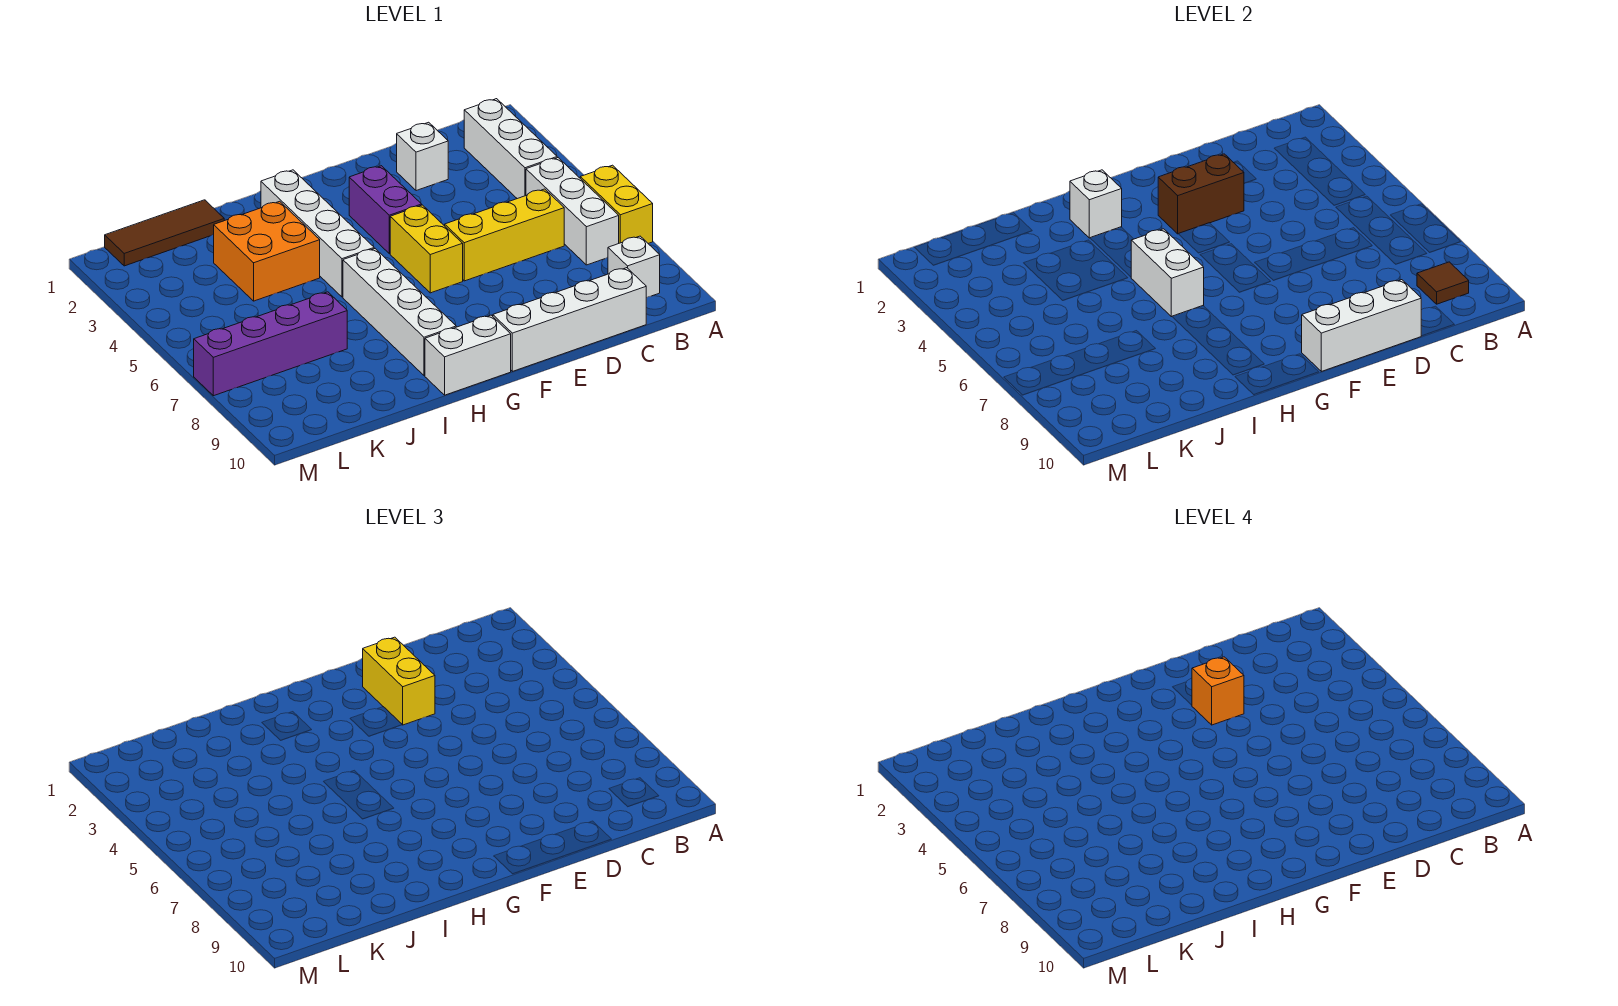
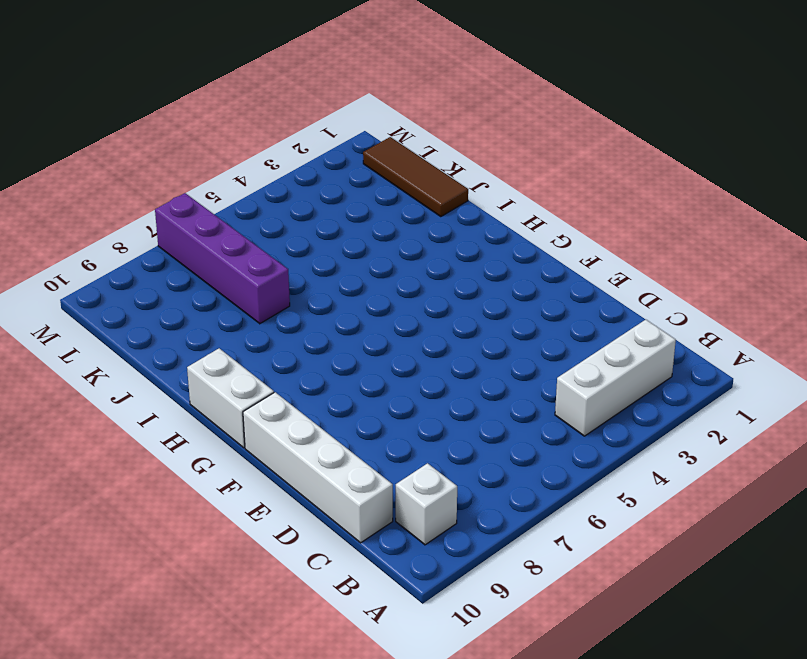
none -> yellow 1x2 brick [580,165,653,243]
none -> white 1x3 brick [526,158,619,265]
none -> yellow 1x3 brick [445,189,564,281]

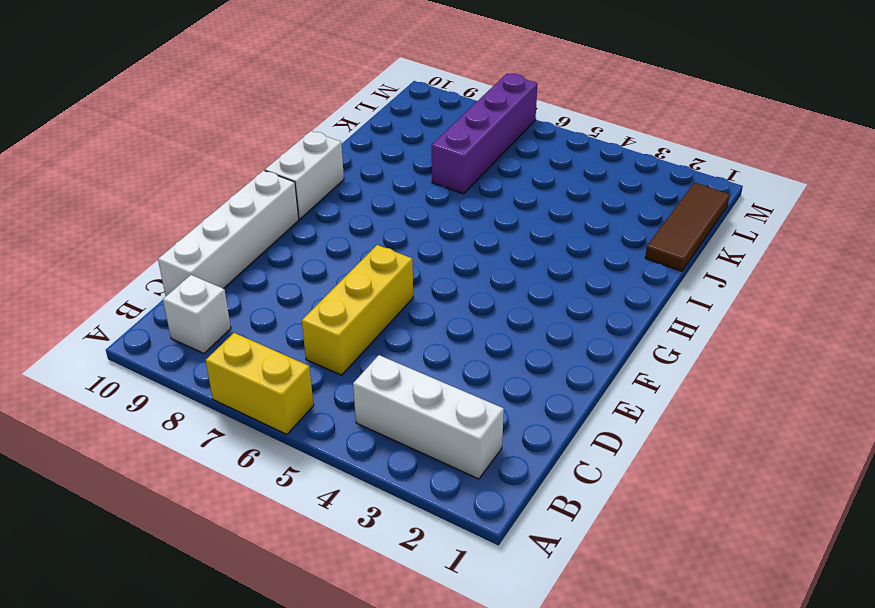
none -> white 1x3 brick [526,158,619,265]
none -> white 1x1 brick [397,122,448,191]
none -> purple 1x2 brick [349,166,422,254]

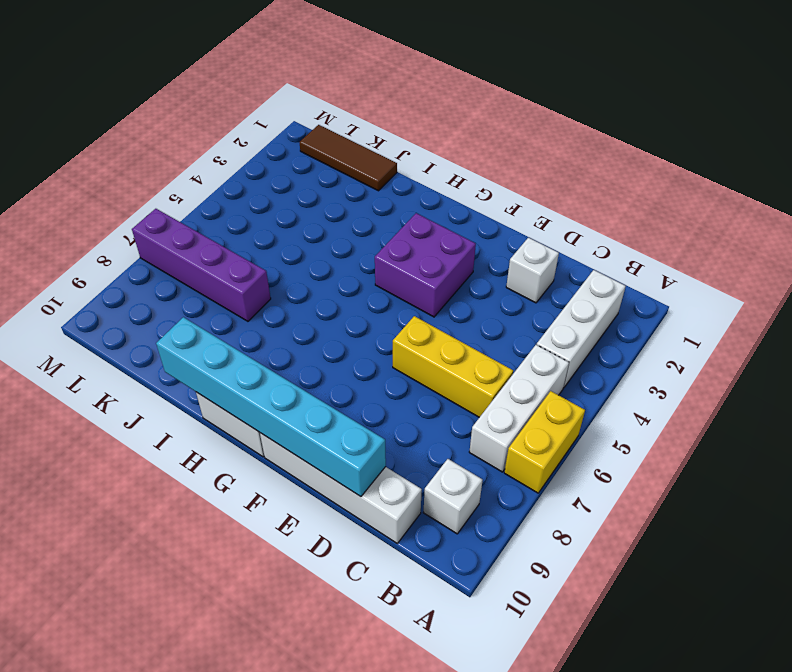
cyan 1x6 brick [156,317,386,497] -> white 1x3 brick [1302,280,1421,371]
purple 2x2 brick [375,213,476,317] -> purple 1x2 brick [349,166,422,254]
none -> yellow 1x2 brick [390,205,463,293]
none -> white 1x4 brick [261,170,374,297]
none -> white 1x4 brick [343,249,456,376]

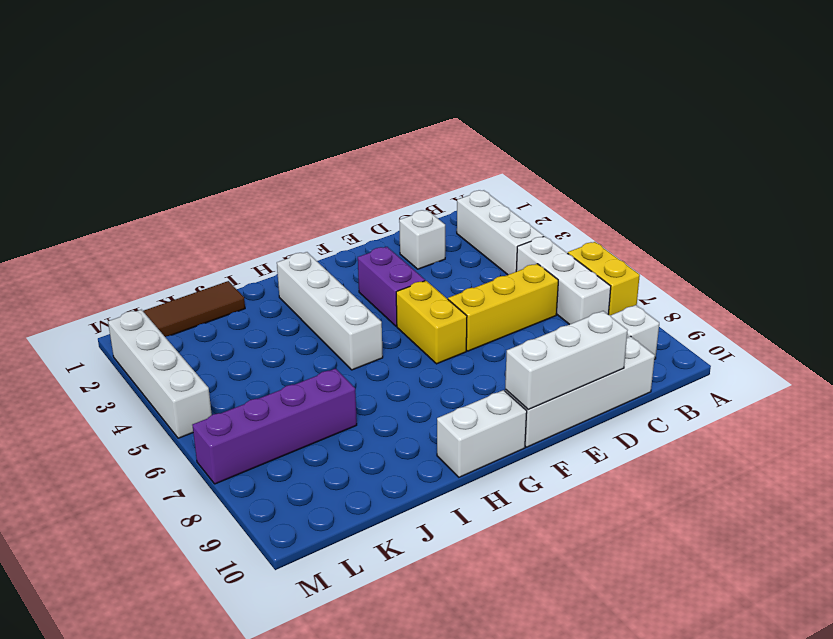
white 1x4 brick [108,310,212,438] -> white 1x4 brick moved to [343,249,456,376]
none -> orange 2x2 brick [214,201,320,301]
none -> brown 1x1 tile [1417,262,1469,304]
none -> brown 1x2 brick [1158,154,1244,234]

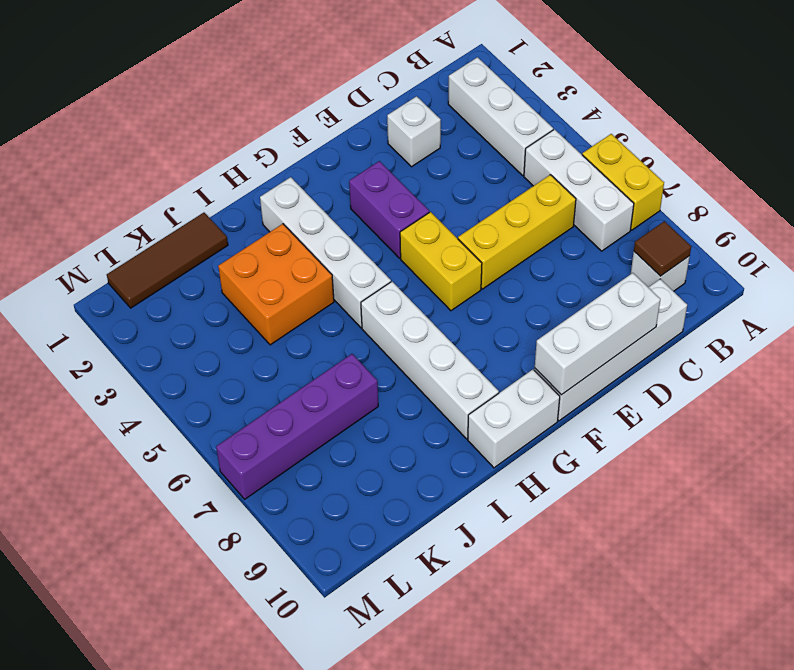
none -> brown 1x2 brick [1158,154,1244,234]
none -> white 1x1 brick [1070,170,1122,238]
none -> white 1x2 brick [1131,229,1204,317]

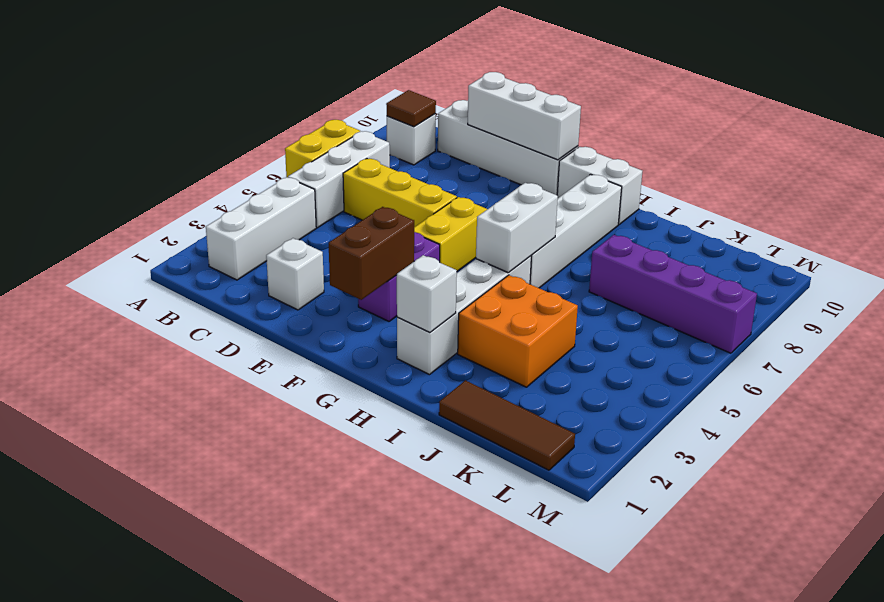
brown 1x2 brick [329,207,414,300] -> brown 1x2 brick turned to [1158,154,1244,234]
none -> yellow 1x2 brick [363,637,435,725]
none -> orange 1x1 brick [1192,657,1244,725]

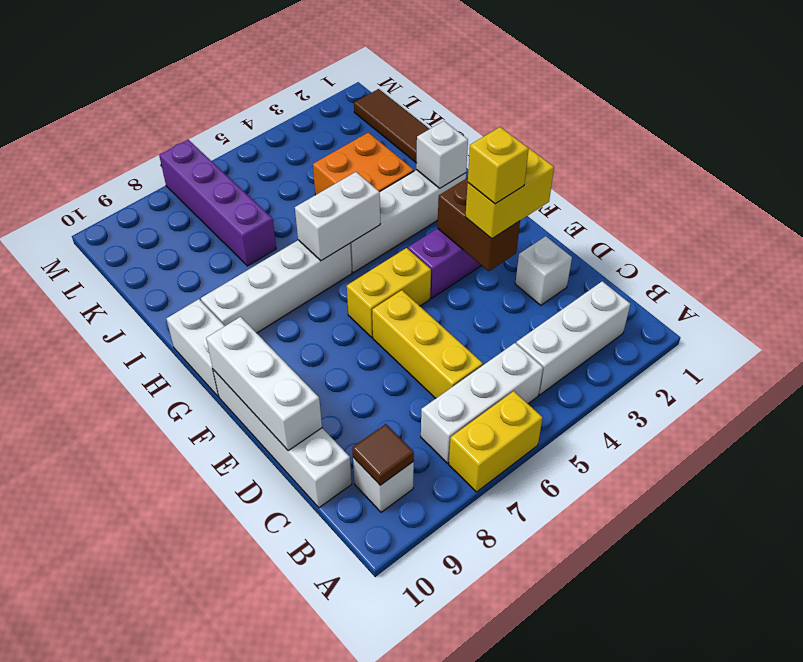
yellow 1x1 brick [468,127,529,204] -> orange 1x1 brick [1192,657,1244,725]

